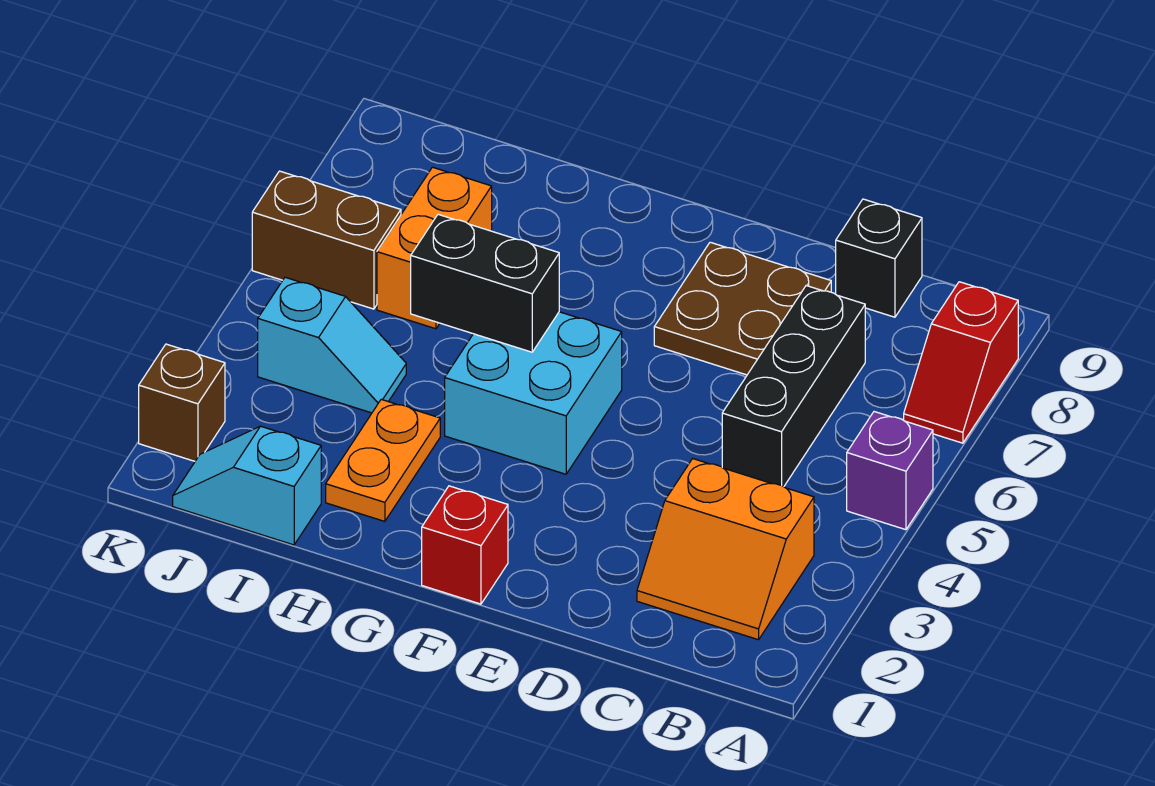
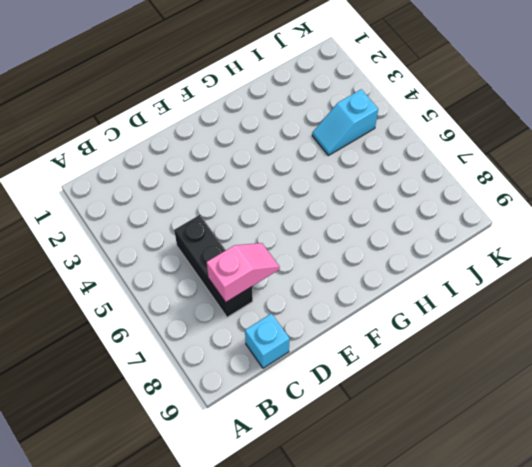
pink 1x2 slope [207,243,280,302] -> none
cyan 1x1 brick [245,313,290,368] -> black 1x1 brick [836,199,922,317]
none -> purple 1x1 brick [847,412,933,530]
none -> red 1x2 slope [904,282,1018,443]
none -> orange 2x2 slope [637,459,814,640]

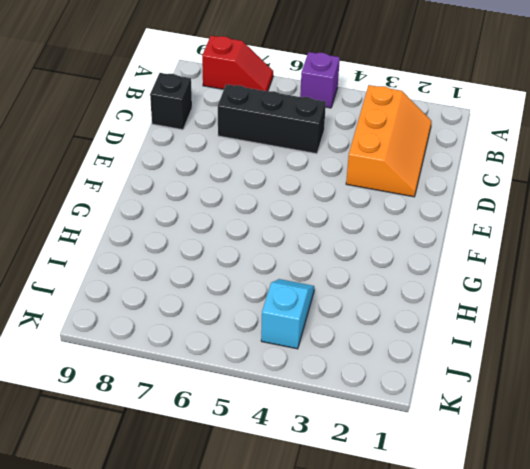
orange 2x3 slope [346,85,432,197] -> orange 2x2 slope [637,459,814,640]
none -> brown 2x2 plate [654,242,831,375]
none -> red 1x1 brick [422,486,508,604]
none -> cyan 2x2 brick [445,312,622,474]

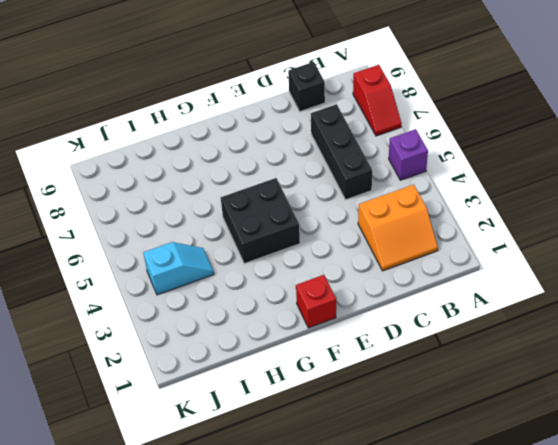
black 2x2 brick [221,178,300,264] -> cyan 2x2 brick [445,312,622,474]
none -> brown 2x2 plate [654,242,831,375]
none -> orange 1x2 plate [326,399,440,521]
none -> cyan 1x2 slope [173,426,321,545]

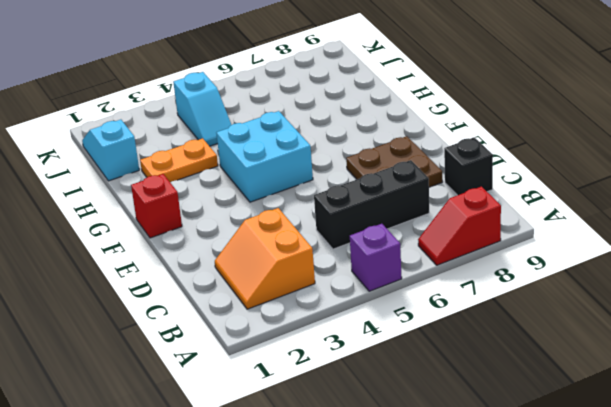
none -> orange 1x2 brick [377,167,492,329]
none -> brown 1x2 brick [252,171,401,309]
none -> brown 1x1 brick [139,344,225,461]

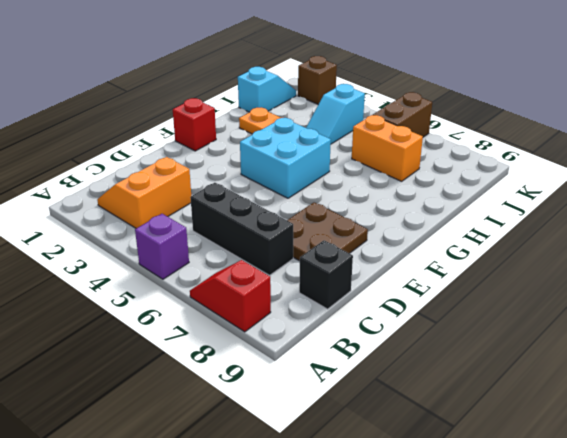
none -> black 1x2 brick [411,214,559,352]

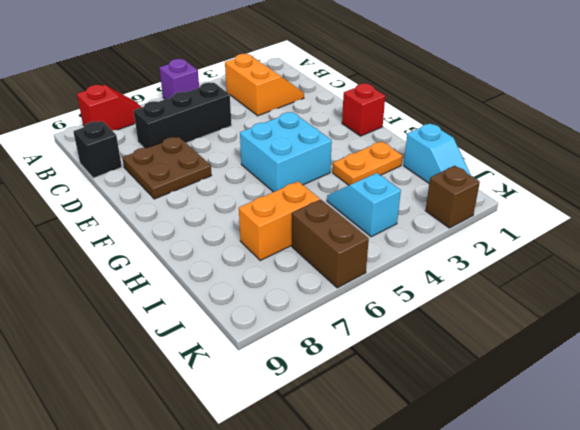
none -> black 1x2 brick [411,214,559,352]

